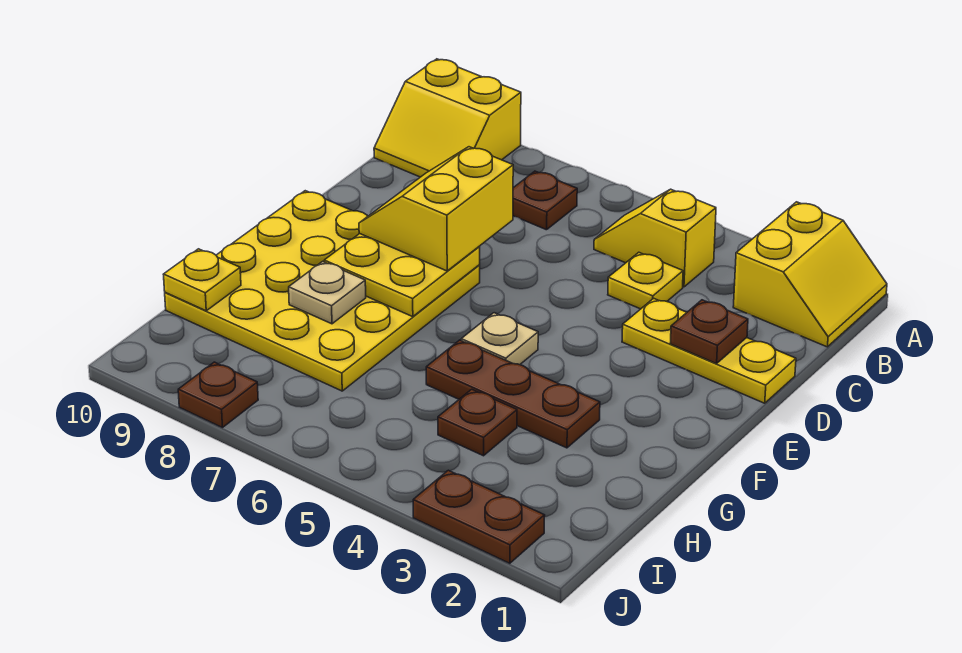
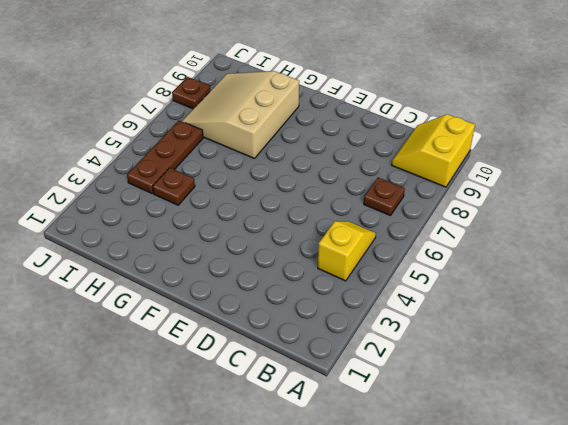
tan 3x3 slope [182,71,299,159] -> yellow 4x4 plate [165,191,480,391]
brown 1x3 plate [127,120,203,193] -> brown 1x3 plate moved to [426,340,600,448]
none -> yellow 2x2 slope [733,202,887,347]
none -> yellow 1x1 plate [608,252,683,309]
none -> yellow 1x3 plate [622,298,796,403]

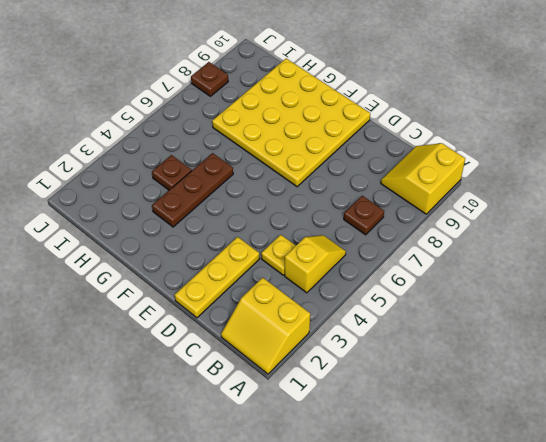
none -> tan 1x1 plate [461,313,538,365]
none -> brown 1x2 plate [413,470,545,563]
none -> brown 1x1 plate [670,300,748,364]

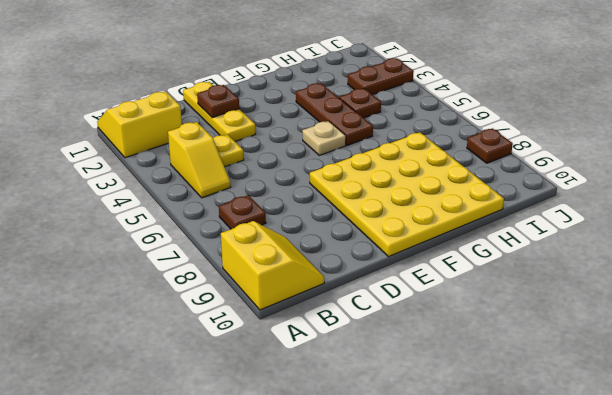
brown 1x2 plate [348,58,414,95] -> brown 1x2 plate turned to [413,470,545,563]
none -> yellow 2x2 plate [324,234,480,317]
none -> tan 1x1 plate [289,261,366,324]
none -> yellow 1x1 plate [163,249,241,311]

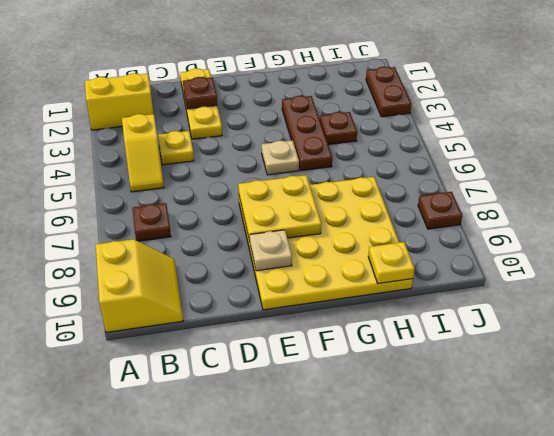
tan 1x1 plate [250,230,292,271] -> tan 1x1 plate moved to [289,261,366,324]
none -> yellow 2x2 slope [359,147,513,271]

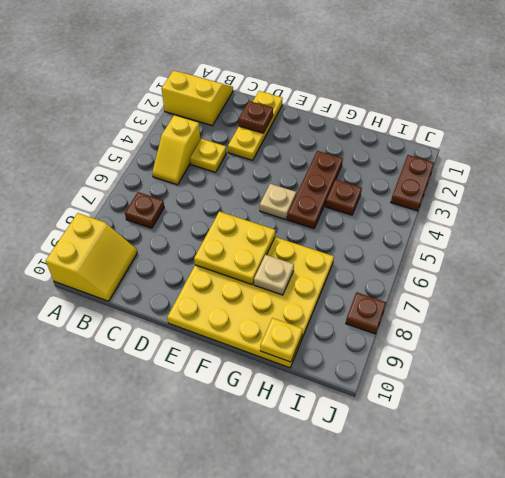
none -> yellow 2x2 slope [359,147,513,271]

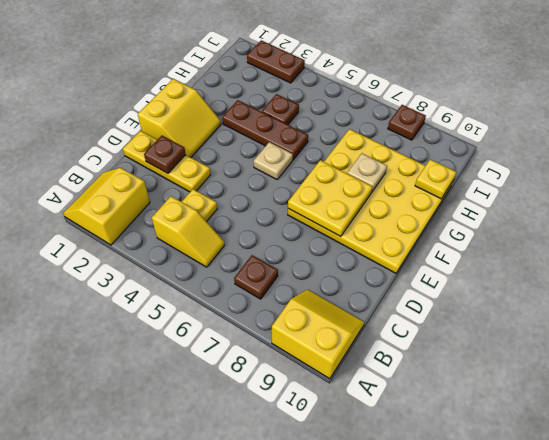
yellow 2x2 slope [138,79,221,157] -> yellow 2x2 slope moved to [359,147,513,271]

